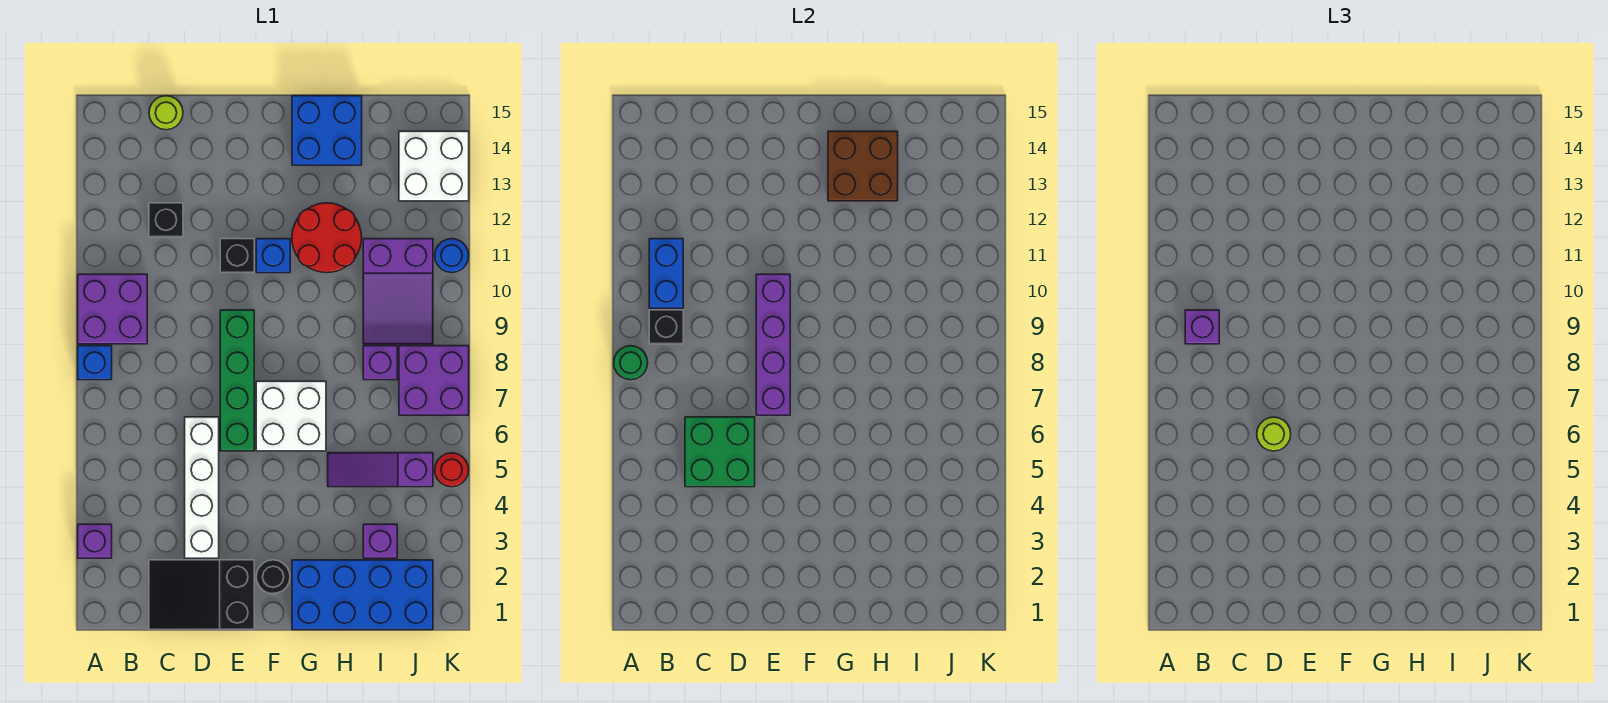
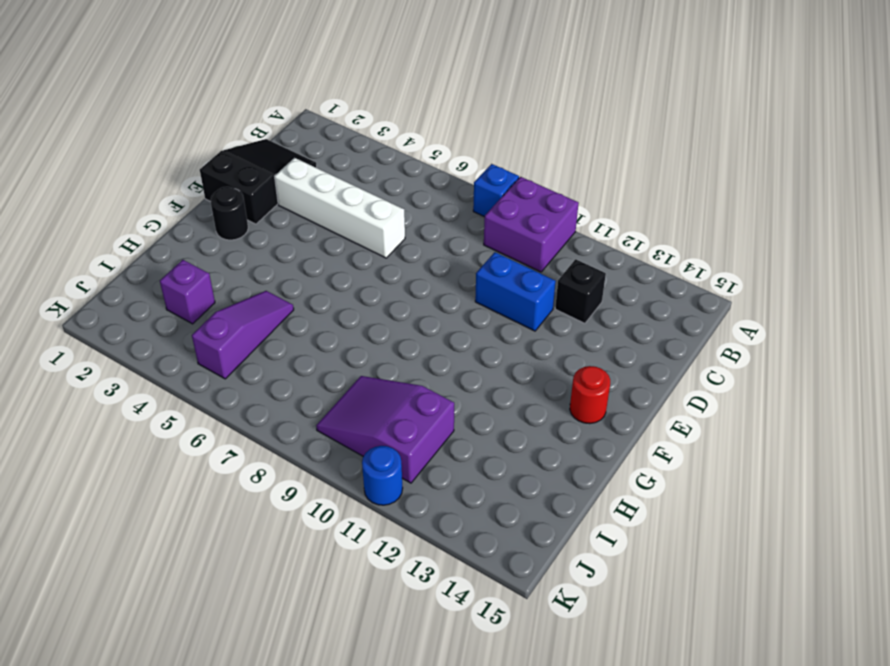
blue 1x2 brick [475,252,556,331] -> blue 1x2 brick moved to [649,239,683,308]
red 1x1 round brick [570,366,610,424] -> red 1x1 round brick moved to [435,453,469,487]
none -> purple 1x1 brick [78,524,112,558]
none -> lime 1x1 round brick [149,96,183,130]
none -> green 1x4 brick [220,310,254,451]
none -> black 1x1 brick [220,239,254,273]

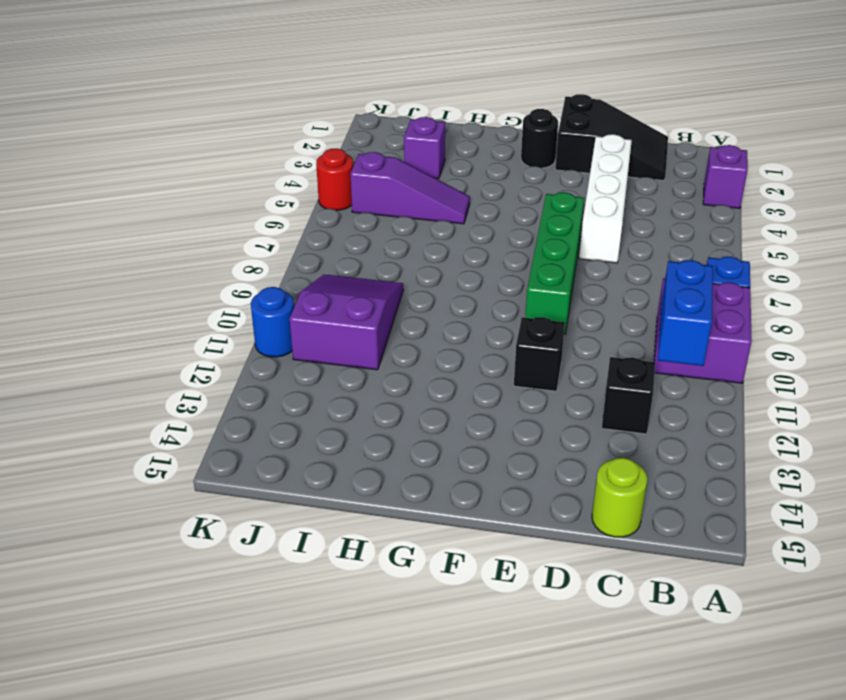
none -> white 2x2 brick [256,381,326,451]
none -> blue 1x1 brick [256,239,290,273]
none -> blue 2x4 brick [292,560,433,630]
none -> red 2x2 round brick [292,203,362,273]

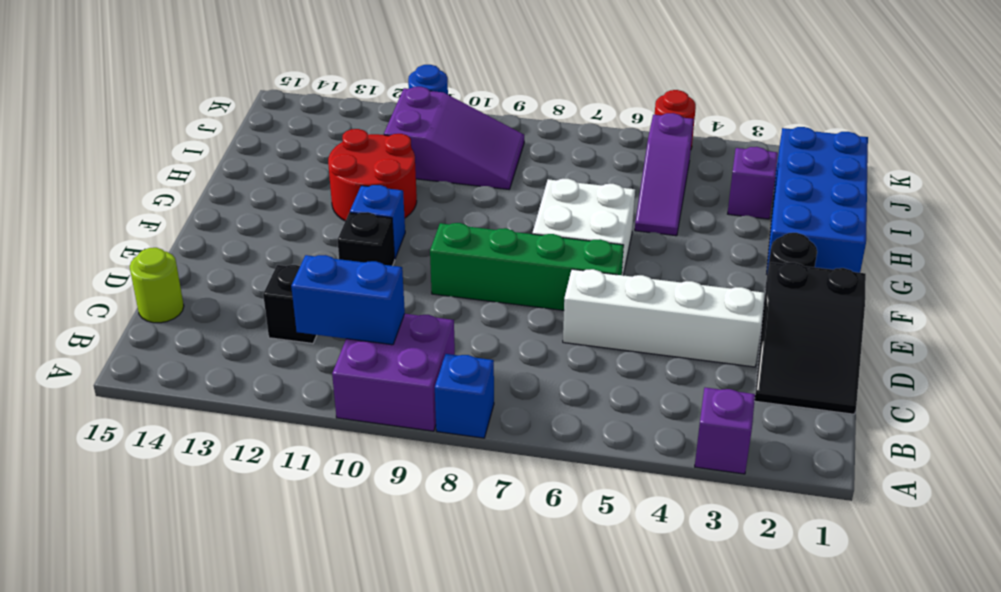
none -> blue 2x2 brick [292,96,362,165]
none -> purple 1x1 brick [363,346,397,380]
none -> purple 2x2 brick [399,346,469,415]
none -> white 2x2 brick [399,131,469,201]

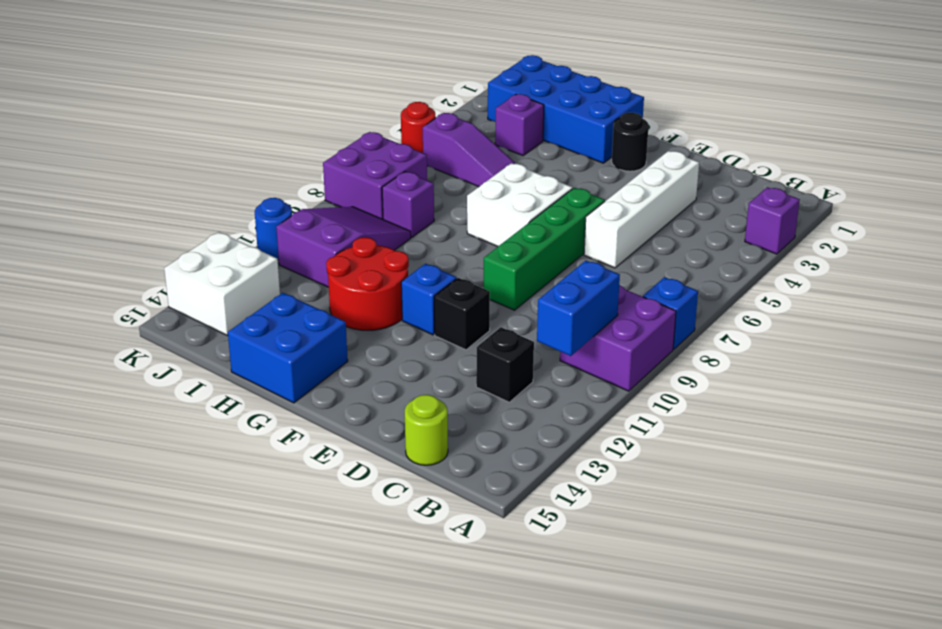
none -> black 2x3 slope [149,560,254,630]
none -> green 1x1 round brick [614,346,648,380]
none -> black 1x1 brick [649,310,683,344]
none -> green 2x2 brick [685,417,755,487]

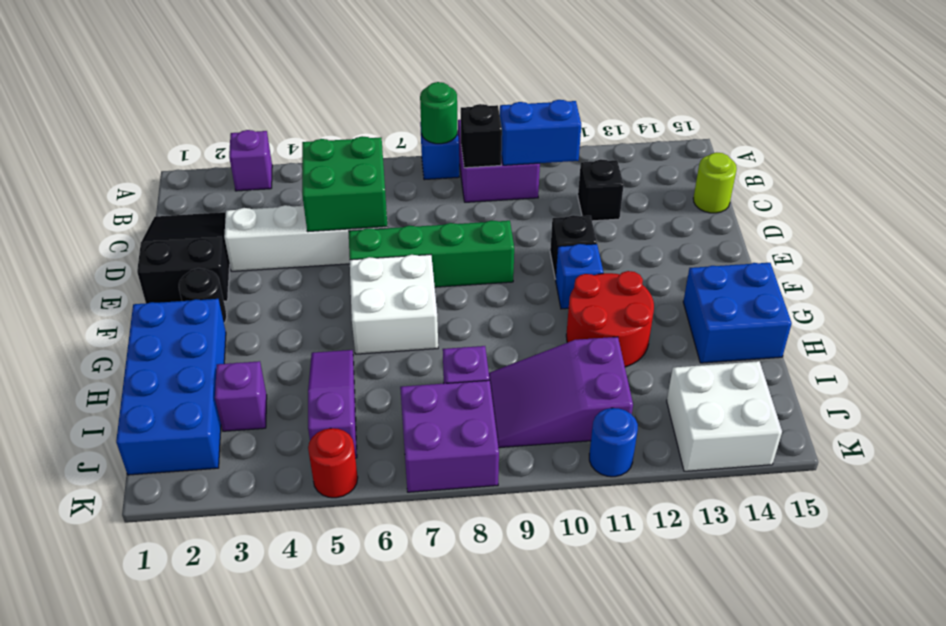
none -> purple 1x4 brick [756,274,790,415]
none -> brown 2x2 brick [828,131,898,201]
none -> purple 1x1 brick [1185,310,1219,344]
none -> lime 1x1 round brick [1257,417,1291,451]

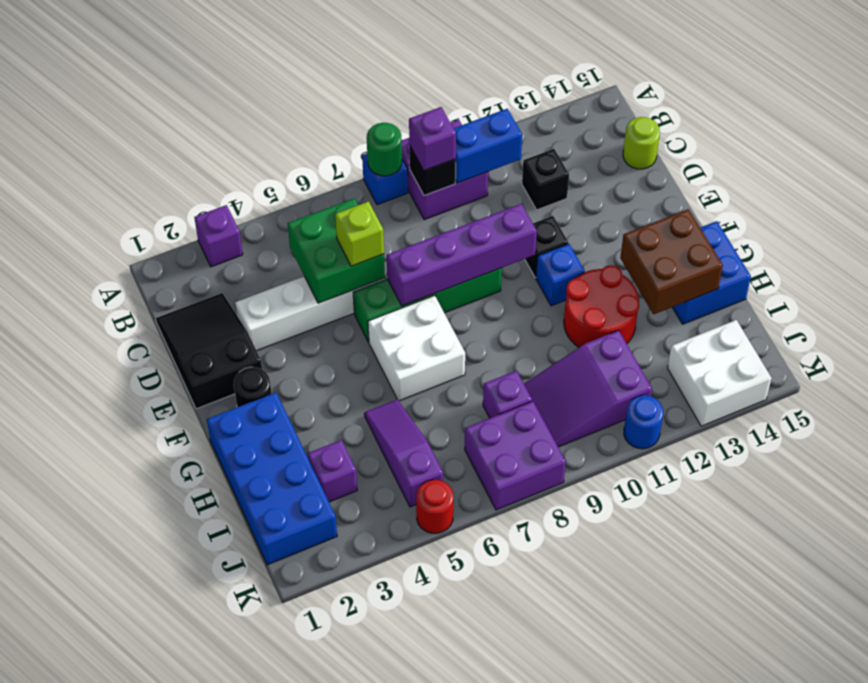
lime 1x1 brick [335,202,384,266] -> lime 1x1 round brick [1257,417,1291,451]

